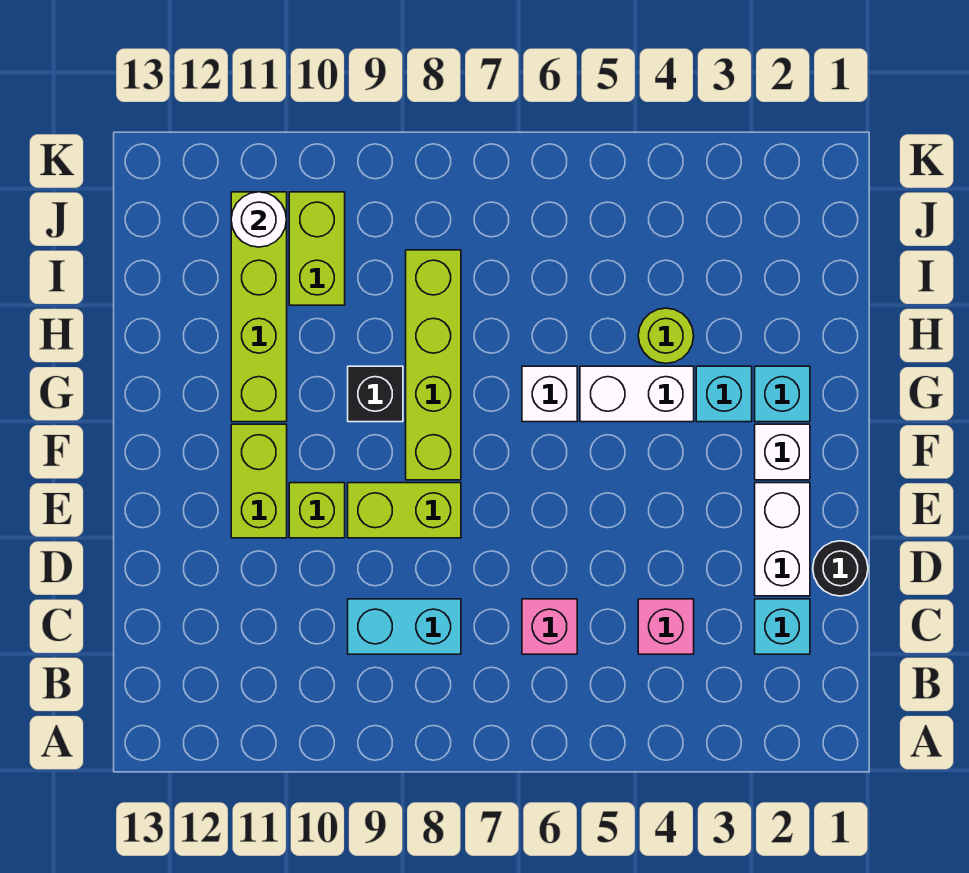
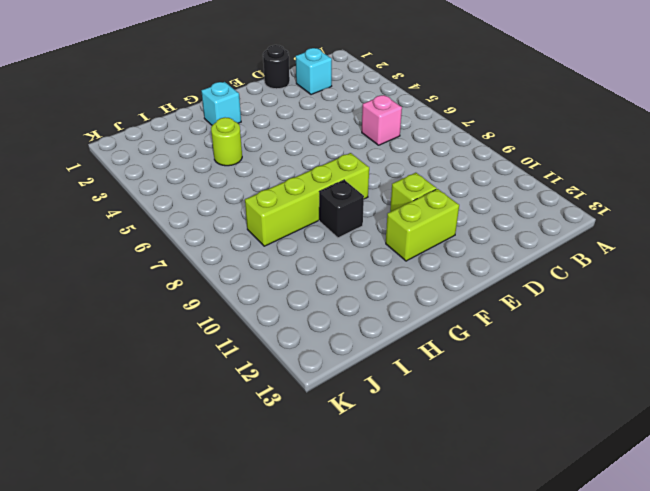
none -> pink 1x1 brick [638,599,694,654]
none -> cyan 1x2 brick [348,599,461,654]
none -> white 1x2 brick [755,483,810,596]

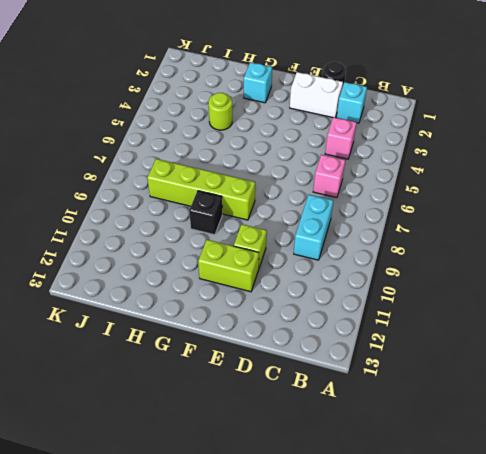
none -> lime 1x2 brick [348,483,461,538]
none -> white 1x1 brick [755,424,810,480]
none -> cyan 1x1 brick [696,366,752,422]

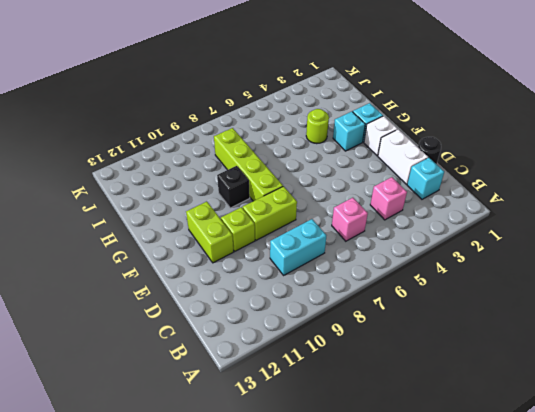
none -> white 1x2 brick [580,366,694,422]
none -> white 1x1 brick [522,366,577,422]
none -> lime 1x4 brick [231,192,287,422]

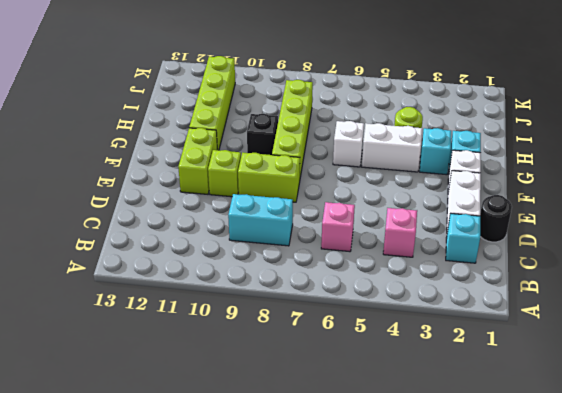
none -> lime 1x2 brick [289,192,345,305]
none -> white 1x1 round brick [231,192,287,247]

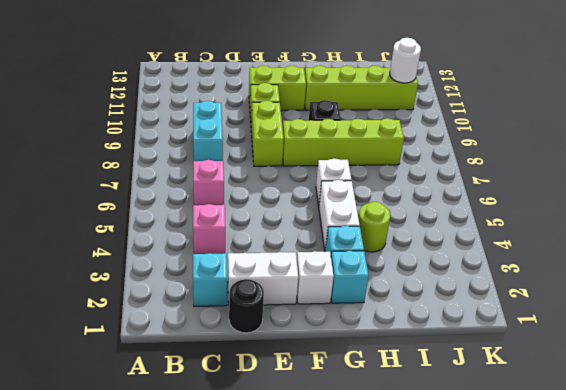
none -> lime 1x2 brick [289,192,345,305]

